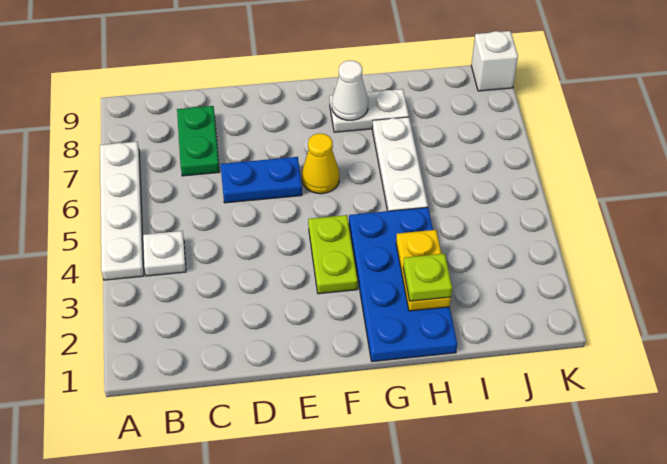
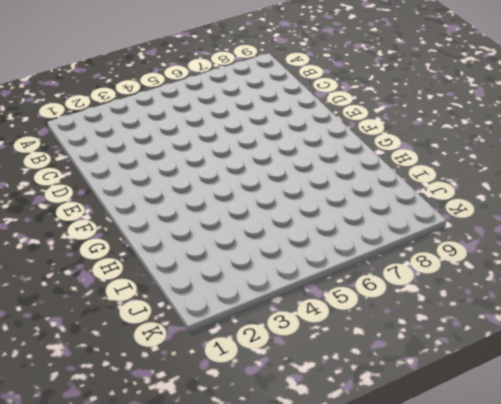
none -> white 1x4 plate [100,142,144,280]
none -> white 1x1 plate [143,231,186,276]
none -> green 1x2 plate [177,106,220,176]

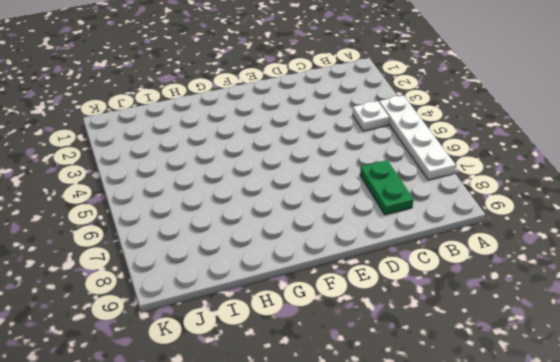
none -> blue 1x2 plate [221,157,302,203]
none -> lime 1x2 plate [308,215,358,294]
none -> yellow 1x1 cone [302,133,339,194]

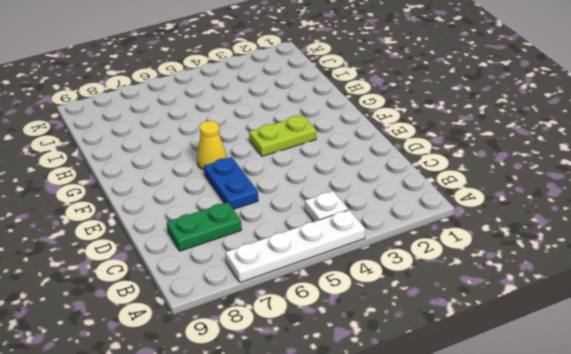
none -> blue 2x4 plate [349,207,457,362]
none -> white 1x2 plate [330,89,409,132]
none -> white 1x3 plate [372,117,428,211]

